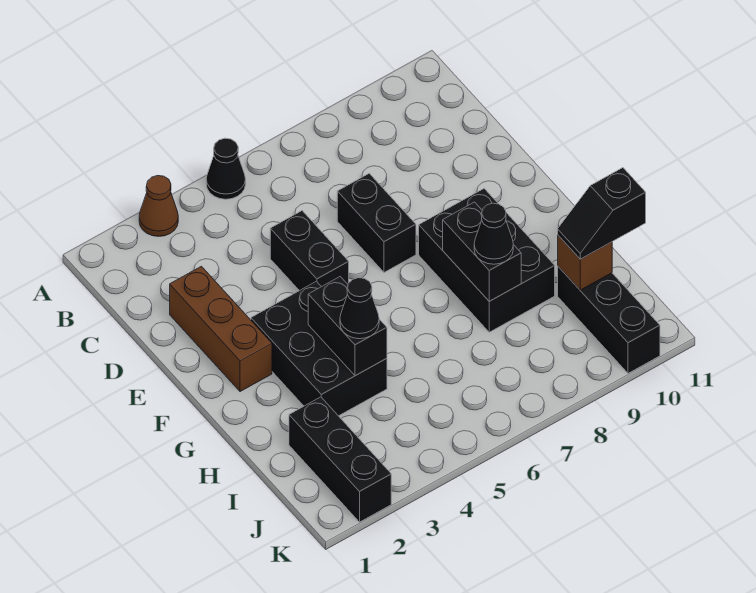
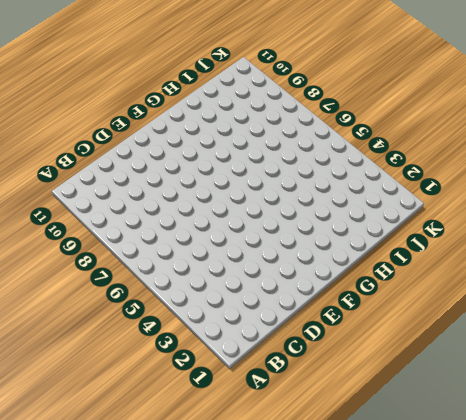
none -> brown 1x1 cone [139,176,178,236]
none -> black 1x1 cone [206,138,246,199]
none -> brown 1x3 brick [170,266,272,392]

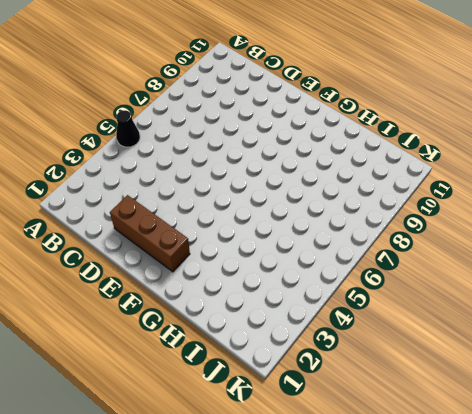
none -> brown 1x1 cone [139,176,178,236]
none -> black 1x2 brick [270,211,349,291]
none -> black 1x2 brick [337,173,416,272]

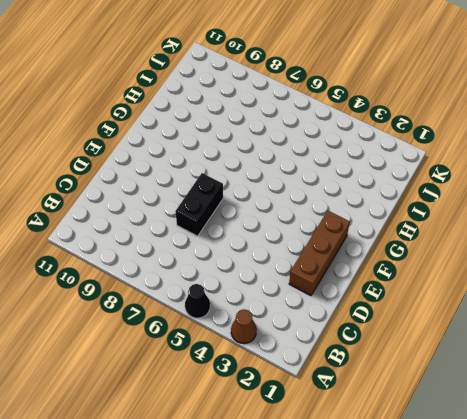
none -> black 1x2 brick [270,211,349,291]
none -> black 2x3 brick [251,281,387,416]
none -> black 2x3 brick [419,189,555,332]

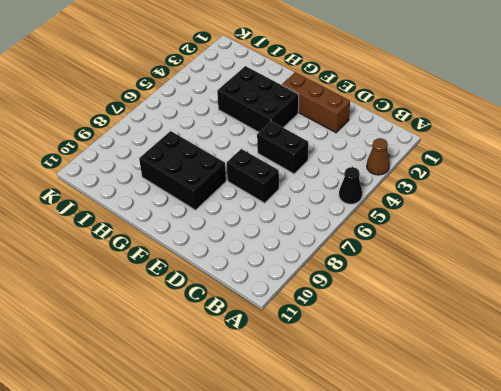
none -> black 1x3 brick [289,397,391,522]
none -> black 1x3 brick [558,267,660,373]
none -> black 1x2 brick [308,277,387,376]

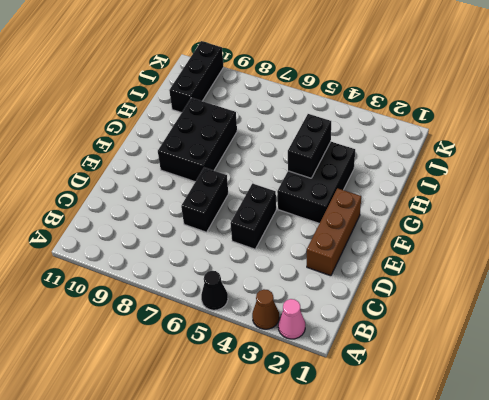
pink 1x1 cone [278,299,305,339] -> none
none -> black 1x3 brick [289,397,391,522]
none -> black 1x2 brick [443,202,521,301]
none -> brown 1x1 brick [558,236,612,290]

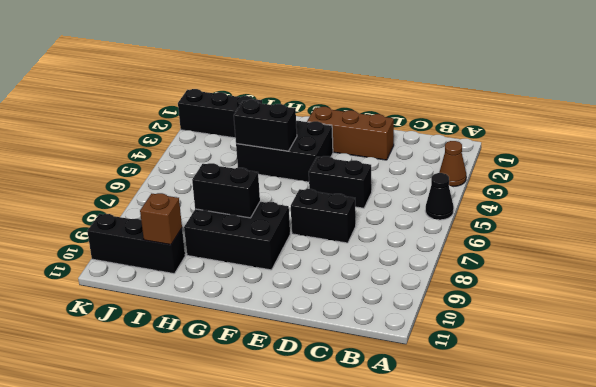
none -> black 1x1 cone [340,278,379,339]
none -> black 1x1 cone [474,203,513,264]
none -> black 1x2 slope [558,168,646,259]

